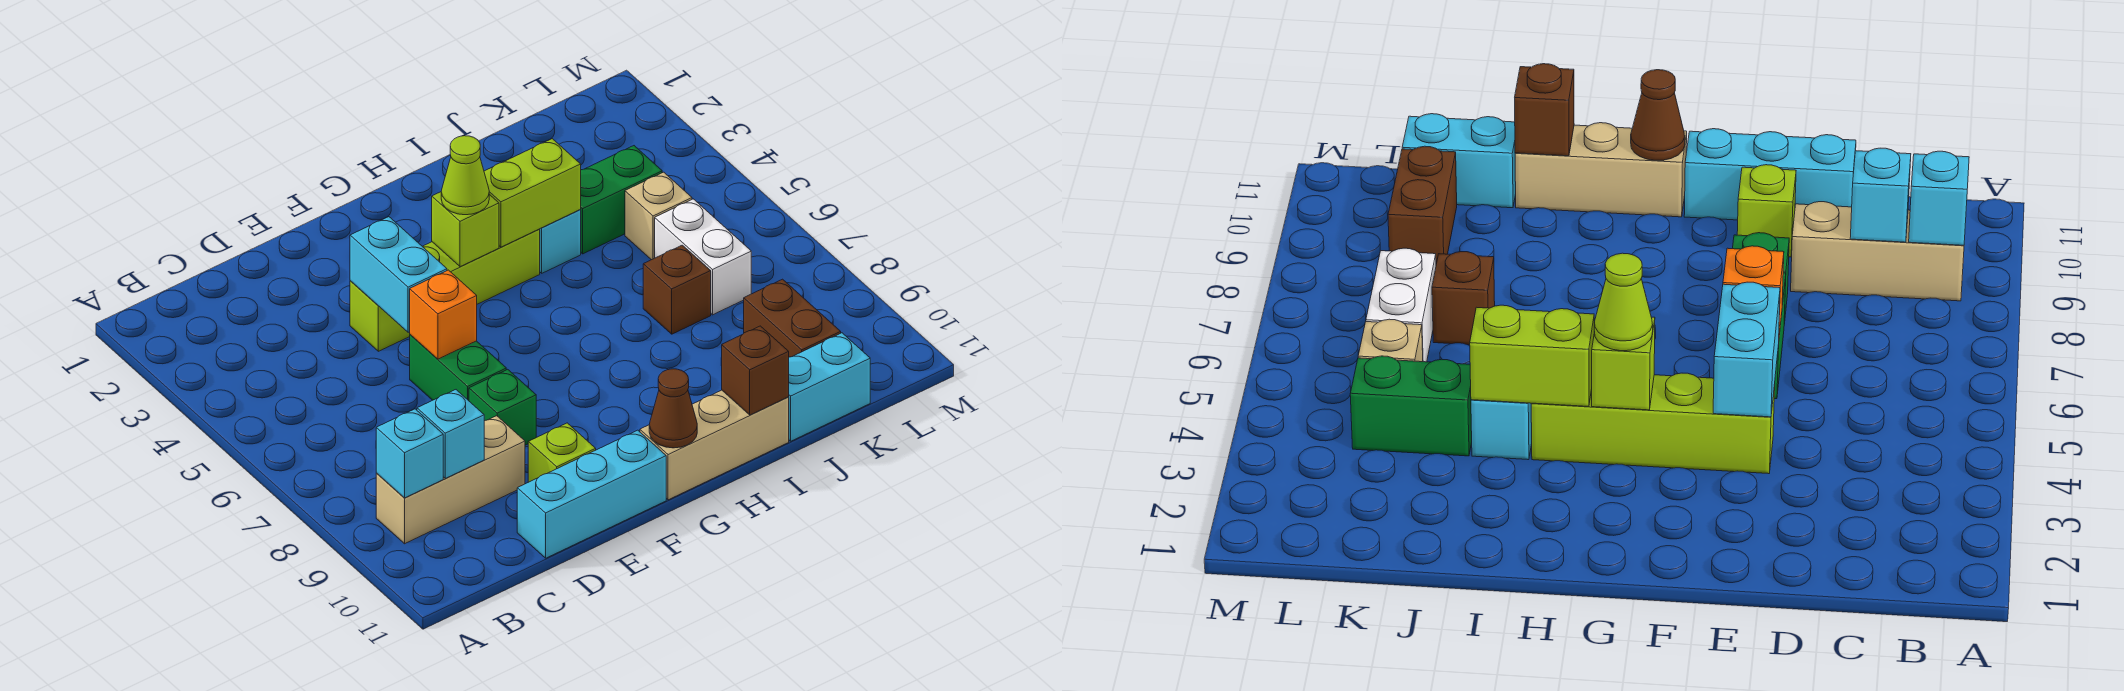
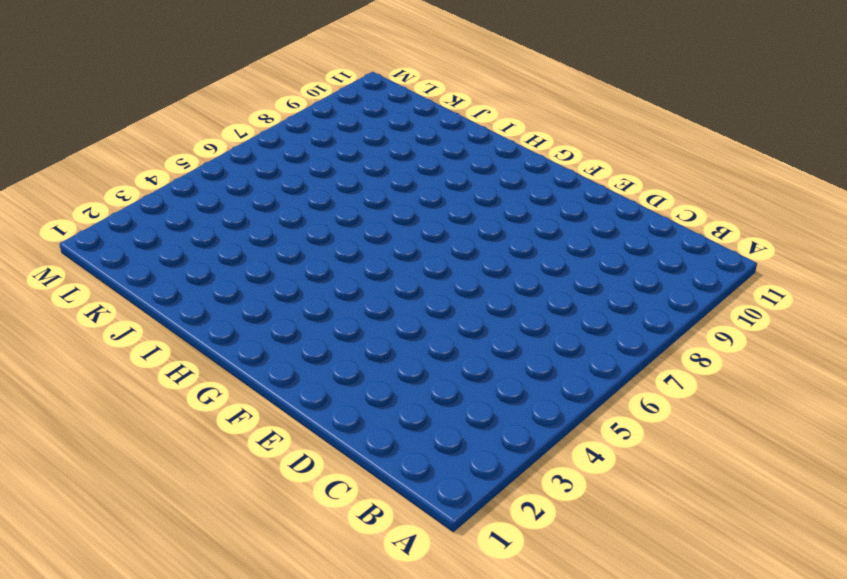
none -> tan 1x3 brick [376,416,525,544]
none -> cyan 1x3 brick [517,430,666,558]
none -> lime 1x4 brick [350,229,540,351]

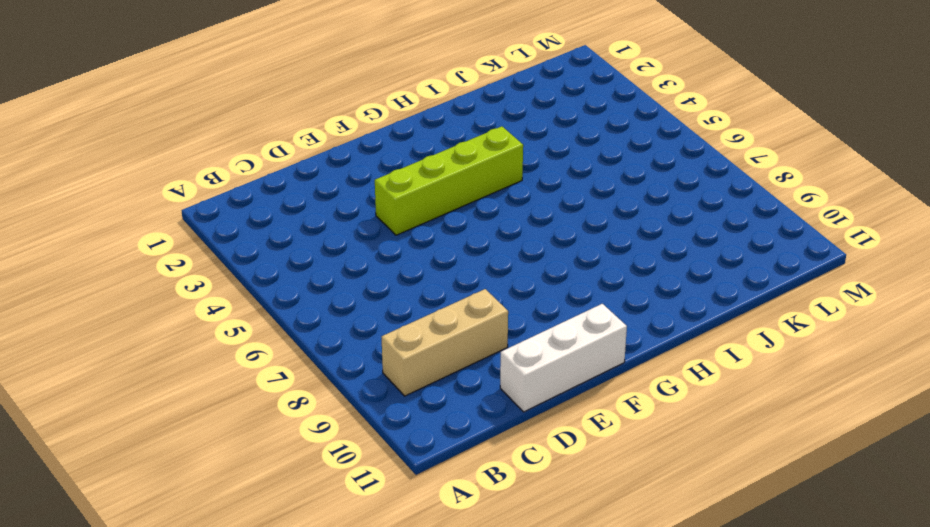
white 1x3 brick [500,304,627,412] -> cyan 1x3 brick [517,430,666,558]
none -> green 1x2 brick [410,335,506,401]
none -> green 1x1 brick [469,369,536,445]
none -> lime 1x1 brick [528,423,596,482]

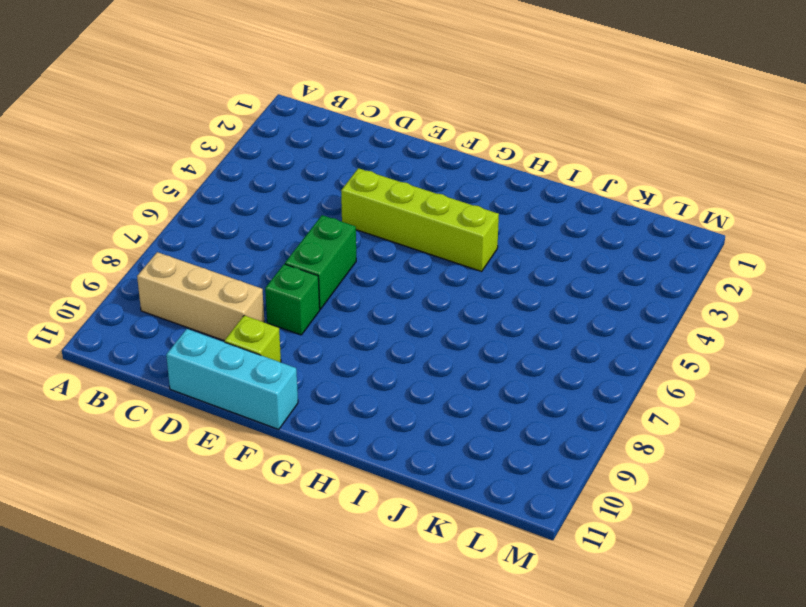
none -> tan 1x3 brick [640,390,789,500]
none -> cyan 1x1 brick [540,210,581,273]
none -> green 1x2 brick [580,146,662,254]

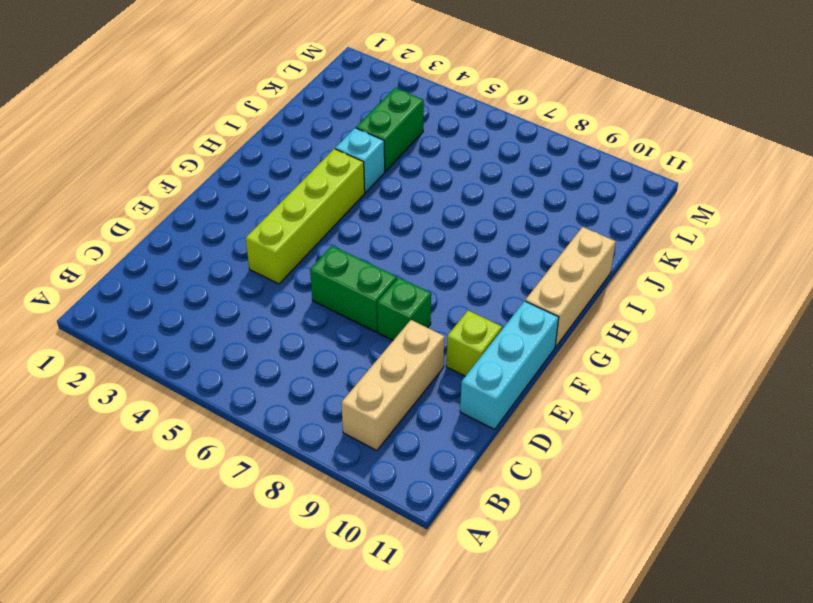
none -> brown 1x1 brick [643,245,711,334]
none -> cyan 1x2 brick [789,333,870,441]
none -> tan 1x1 brick [625,172,692,260]

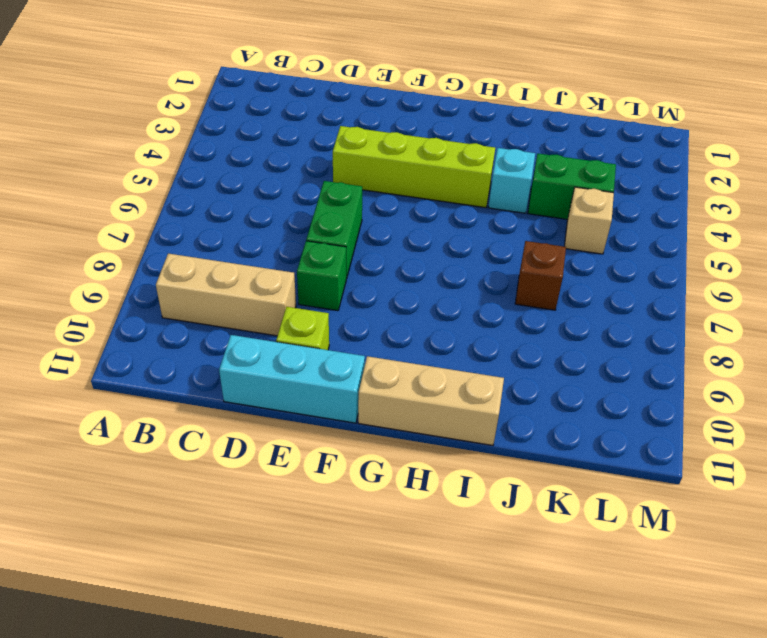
none -> cyan 1x2 brick [789,333,870,441]
none -> white 1x2 brick [655,199,751,315]
none -> brown 1x2 brick [744,279,841,357]

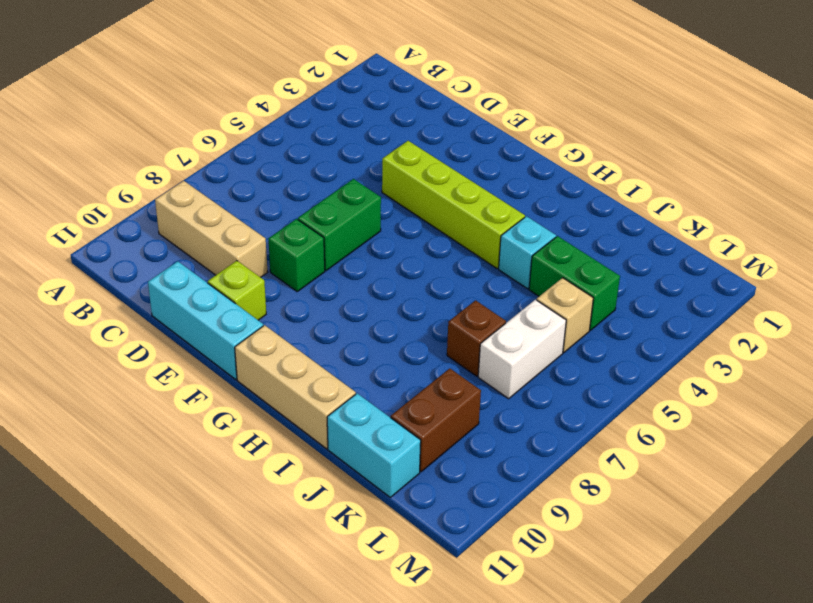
none -> cyan 1x1 brick [376,409,443,498]
none -> cyan 1x1 brick [417,390,484,478]
none -> cyan 1x2 brick [350,217,447,332]

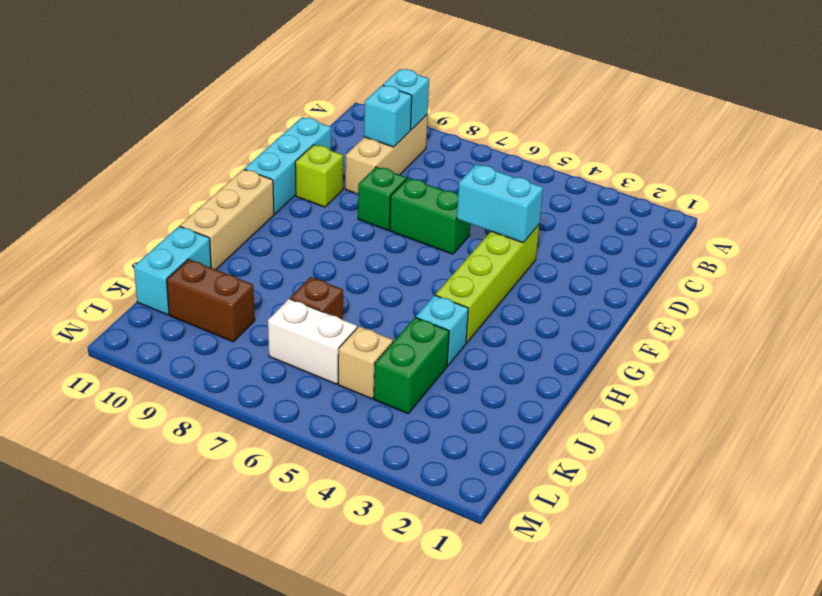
none -> orange 1x1 brick [410,270,477,359]
none -> lime 1x1 brick [432,192,499,267]
none -> brown 1x1 cone [649,369,697,448]

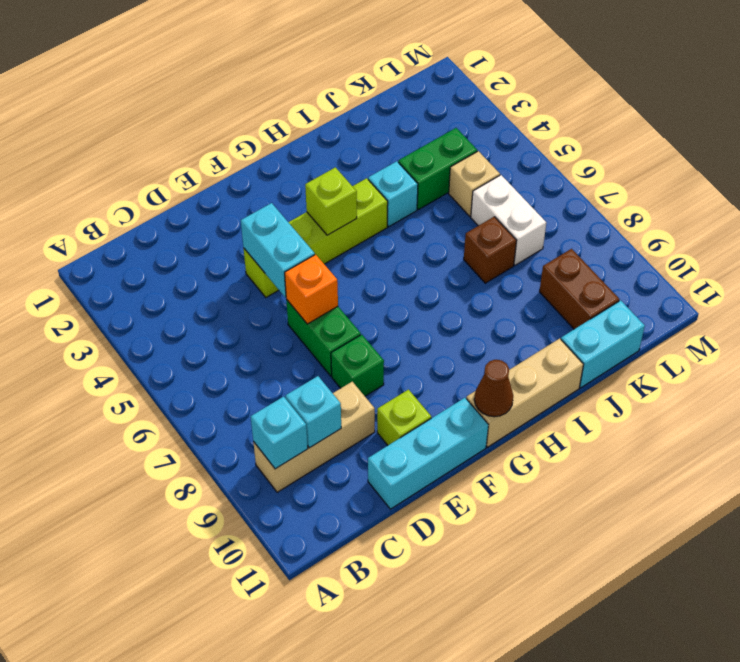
none -> lime 1x2 brick [484,139,581,247]
none -> brown 1x1 brick [721,326,789,415]
none -> lime 1x1 cone [441,136,489,215]

